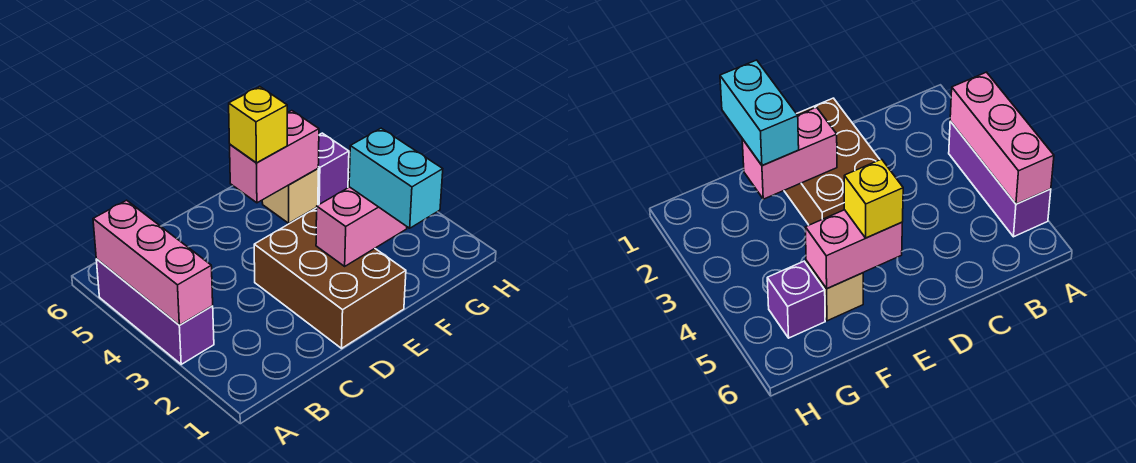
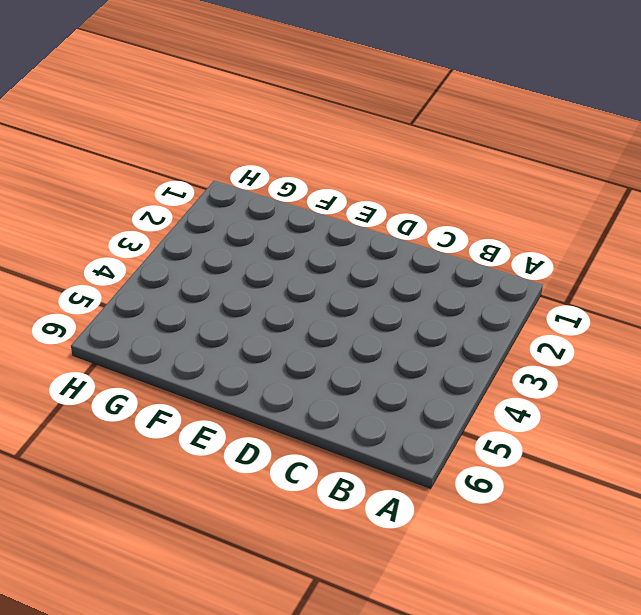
none -> purple 1x3 brick [96,259,214,364]
none -> brown 2x3 brick [254,208,406,348]

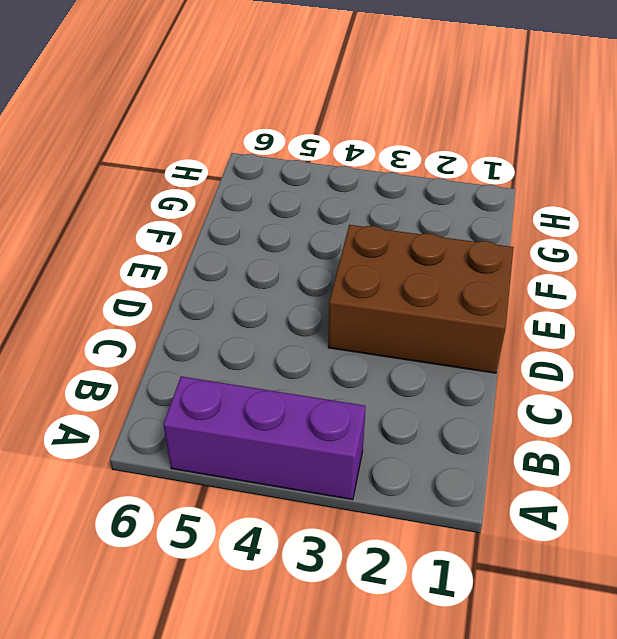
none -> tan 1x1 brick [262,169,318,223]
none -> purple 1x1 brick [318,133,349,205]

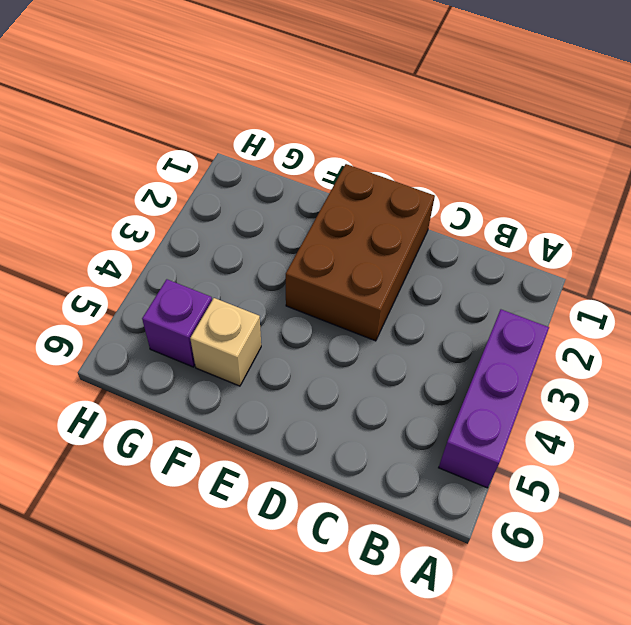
none -> pink 1x3 brick [93,200,213,325]
none -> pink 1x2 brick [316,187,407,266]

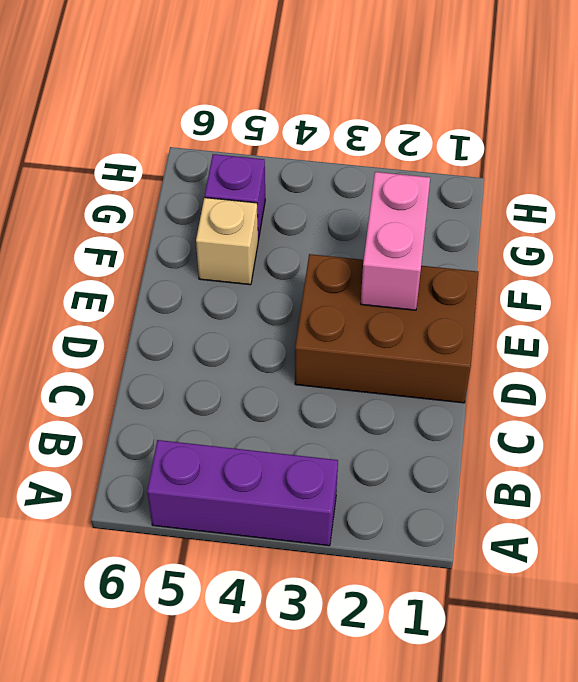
none -> pink 1x3 brick [93,200,213,325]
none -> pink 1x2 brick [230,111,319,203]

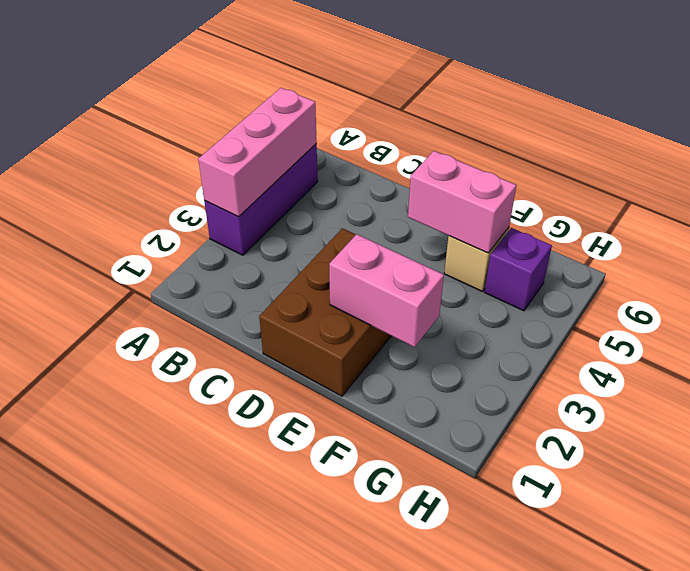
none -> yellow 1x1 brick [229,87,287,163]
none -> cyan 1x2 brick [349,128,443,228]

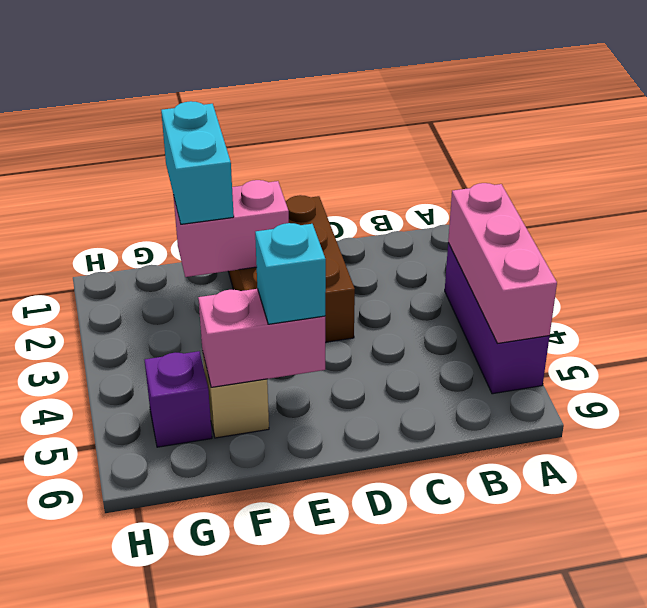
cyan 1x1 brick [255,223,326,324] -> yellow 1x1 brick [229,87,287,163]

